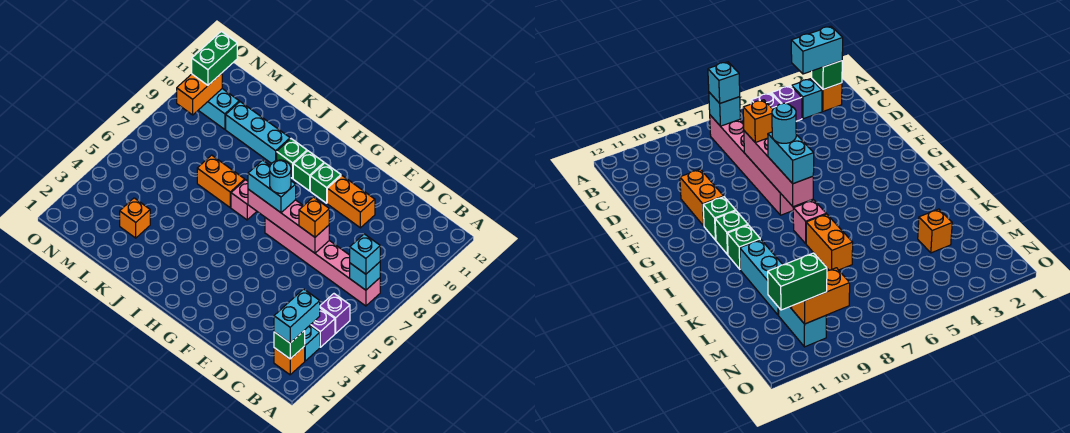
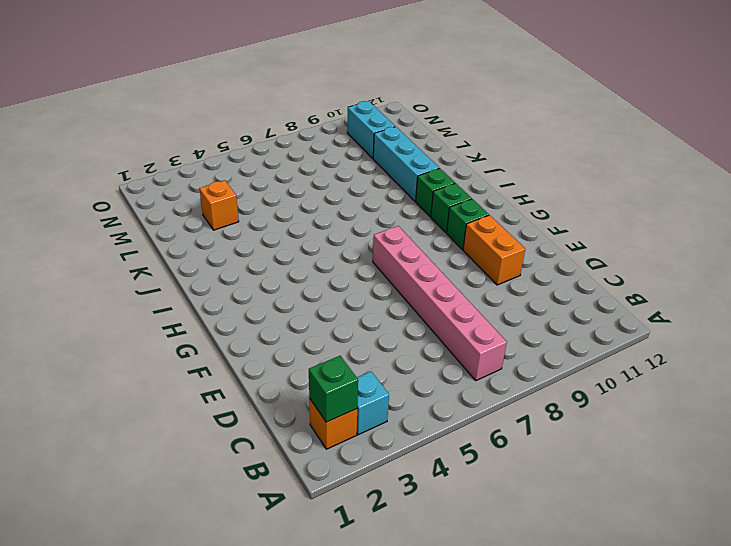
none -> purple 1x1 brick [310,308,335,347]
none -> purple 1x1 brick [320,294,350,333]
none -> pink 1x1 brick [231,180,257,220]

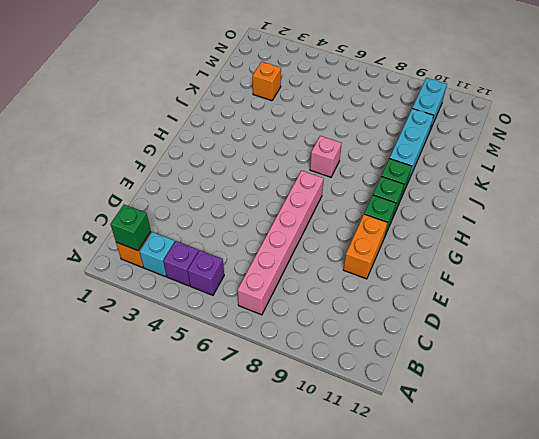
none -> orange 1x2 brick [197,155,245,207]
none -> cyan 1x1 brick [350,262,380,290]
none -> pink 1x4 brick [248,189,329,253]

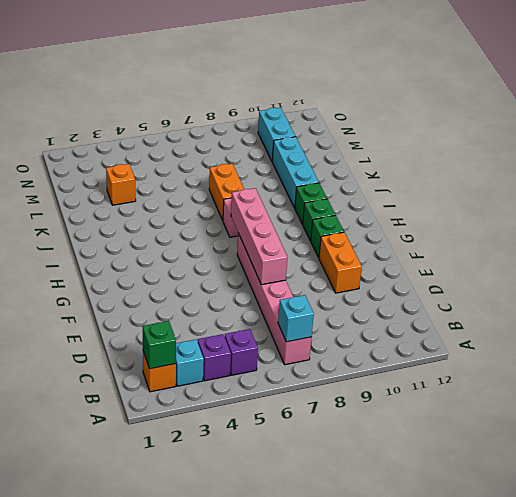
none -> orange 1x2 brick [177,73,222,115]
none -> cyan 1x2 brick [274,289,320,343]
none -> cyan 1x1 brick [350,234,380,274]

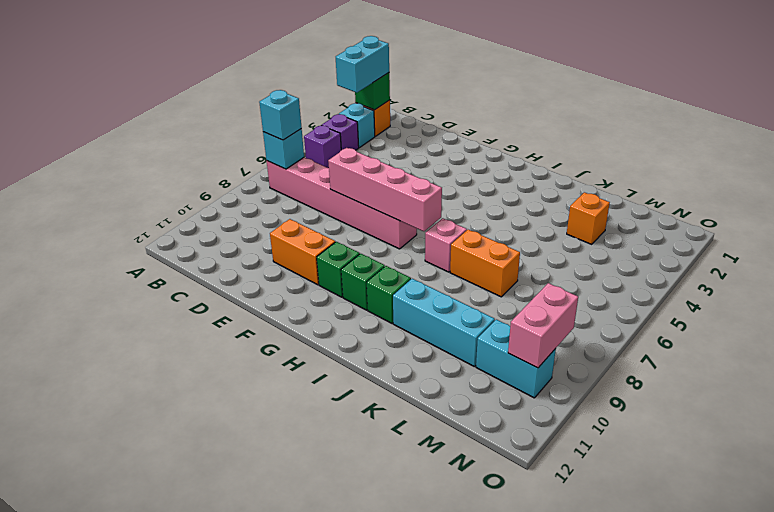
pink 1x2 brick [508,283,578,368] -> orange 1x2 brick [177,73,222,115]
none -> orange 1x1 brick [299,197,329,237]
none -> cyan 1x2 brick [248,160,296,213]
none -> green 1x2 brick [192,31,237,85]

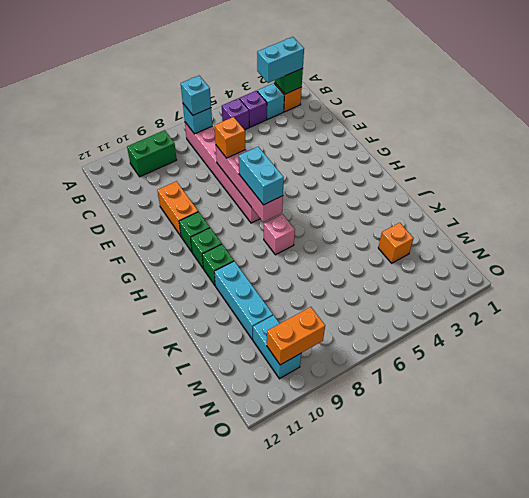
green 1x2 brick [127,130,177,177] -> green 1x2 brick moved to [192,31,237,85]
none -> orange 1x2 brick [197,155,245,207]
none -> cyan 1x1 round brick [270,160,291,193]

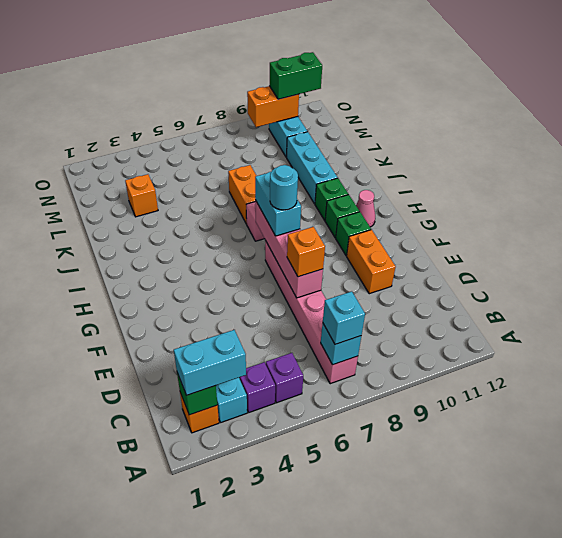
pink 1x1 cone [356,190,375,227] -> none

